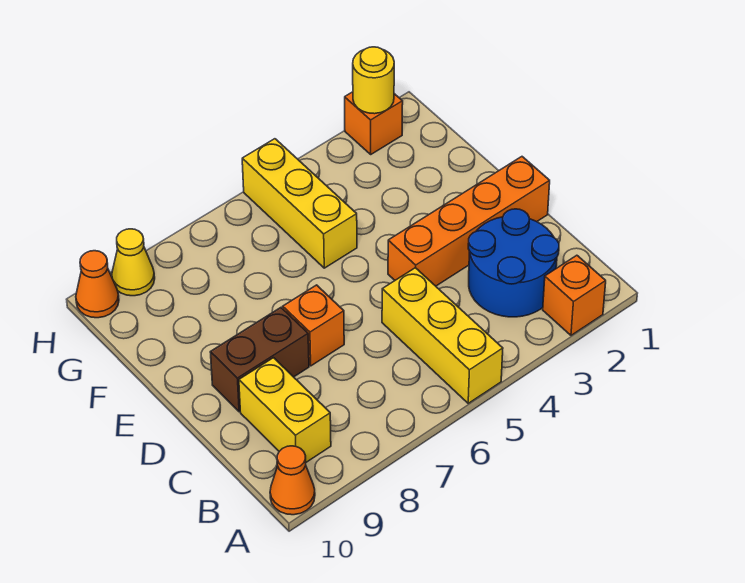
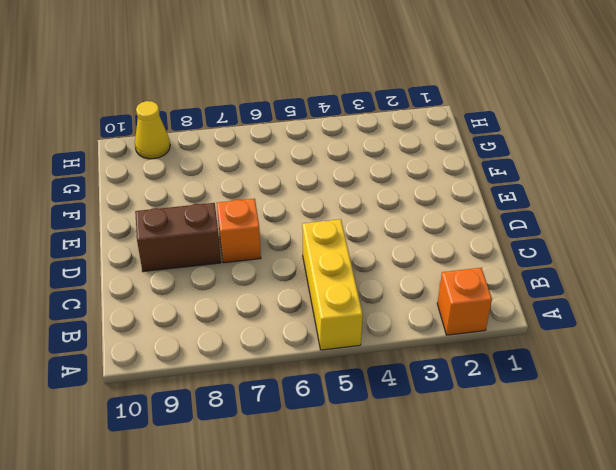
none -> orange 1x1 cone [270,446,315,515]
none -> blue 2x2 round brick [468,209,559,317]
none -> yellow 1x2 brick [239,358,331,462]

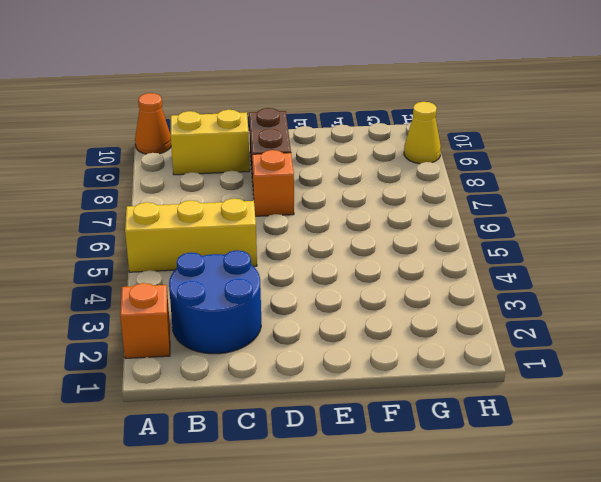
none -> orange 1x4 brick [388,157,550,286]
none -> yellow 1x3 brick [242,139,357,268]
none -> orange 1x1 brick [345,92,403,154]

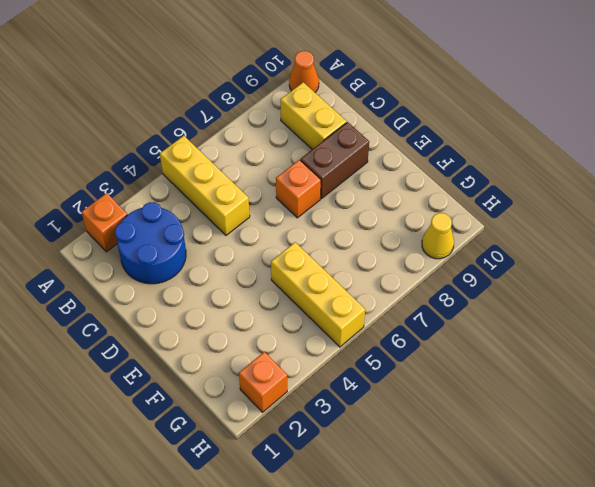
none -> orange 1x4 brick [388,157,550,286]
none -> orange 1x1 cone [76,251,119,318]
none -> yellow 1x1 round brick [353,47,394,114]

